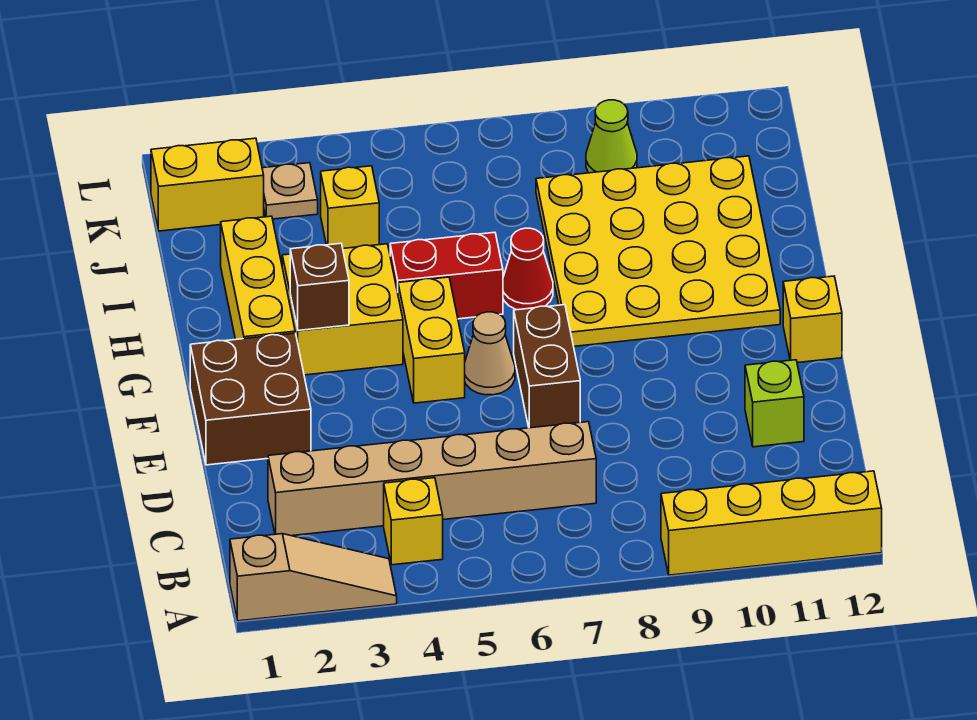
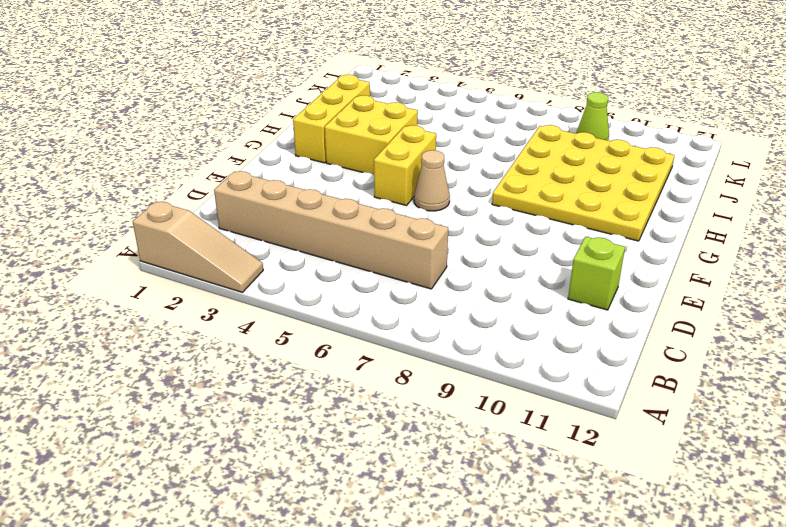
none -> yellow 1x4 brick [661,471,882,575]
none -> yellow 1x1 brick [384,478,443,565]
none -> brown 2x2 brick [190,333,311,465]

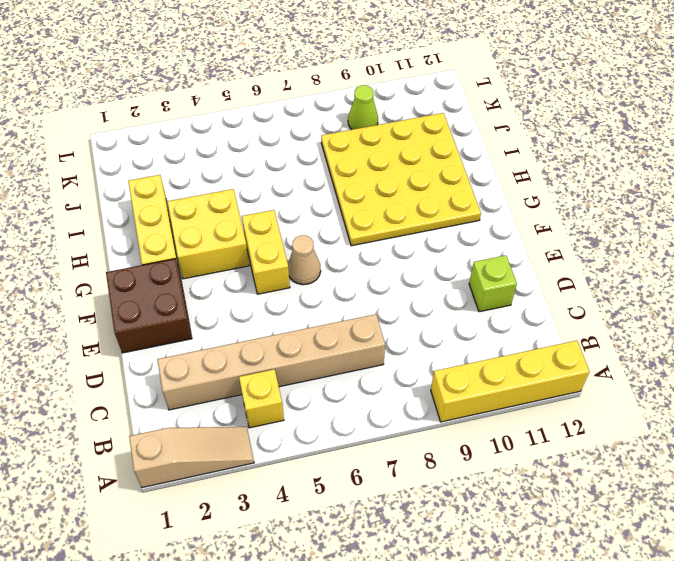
none -> brown 1x2 brick [514,305,580,428]
none -> yellow 1x1 brick [783,276,842,363]
none -> red 1x2 brick [390,232,503,319]

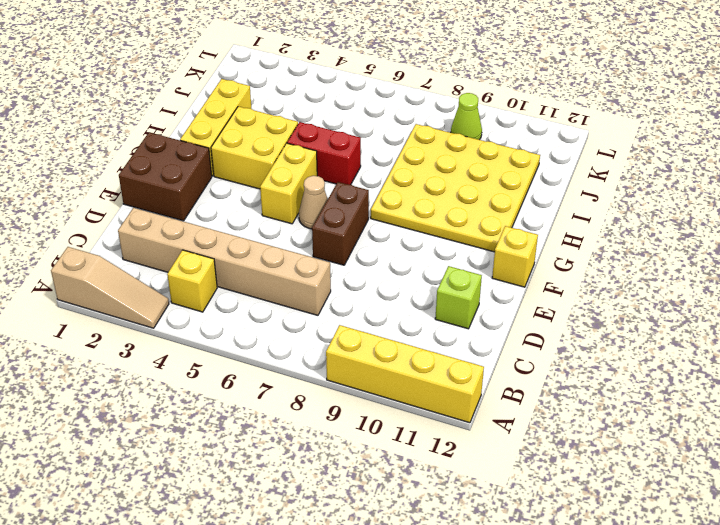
none -> red 1x1 cone [503,228,553,310]
none -> yellow 1x1 brick [321,166,379,248]
none -> yellow 1x2 brick [151,138,264,231]

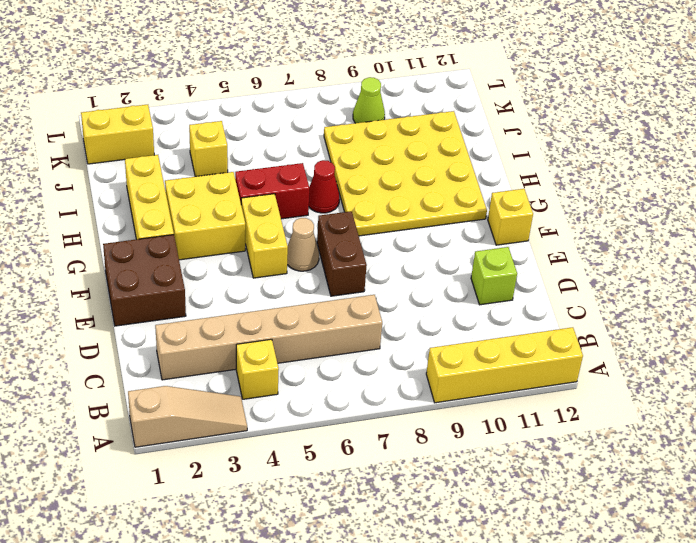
none -> tan 1x1 plate [262,163,318,219]
none -> brown 1x1 brick [290,243,349,331]

